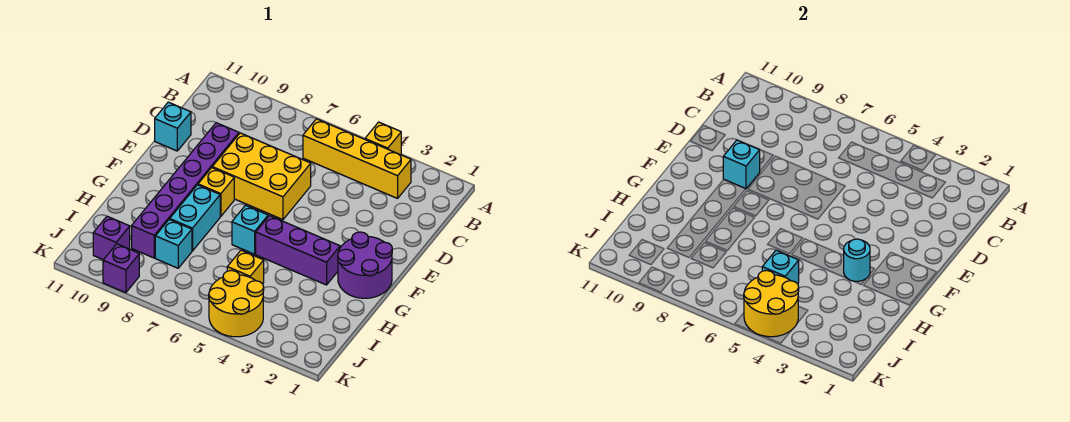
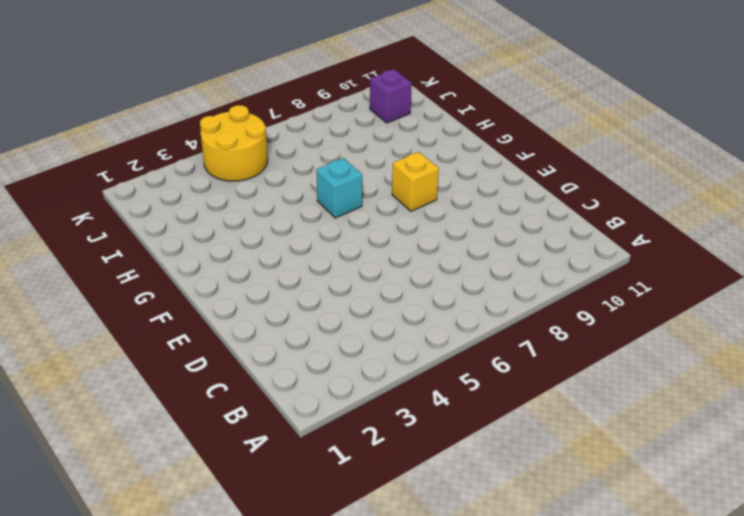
none -> yellow 1x1 brick [365,122,401,155]
none -> yellow 1x4 brick [303,119,411,198]
none -> yellow 2x3 brick [212,133,311,220]

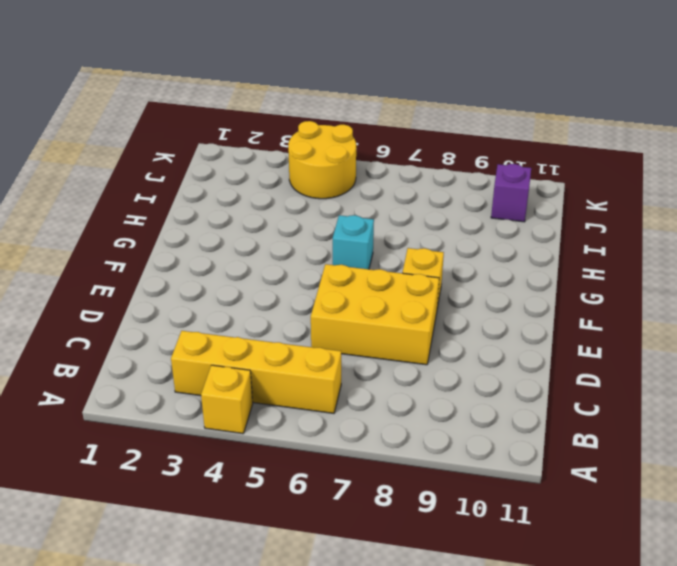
none -> purple 1x6 brick [132,123,239,258]
none -> cyan 1x1 brick [155,102,191,151]
none -> purple 2x2 round brick [338,232,392,298]

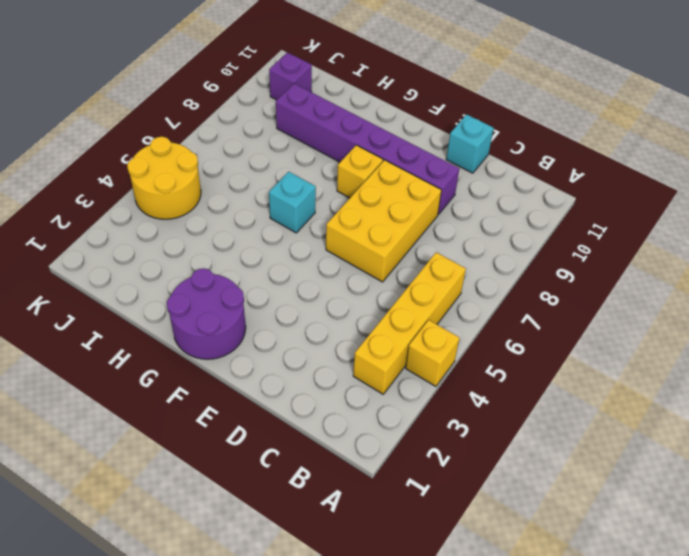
none -> purple 1x3 brick [256,216,340,285]
none -> cyan 1x2 brick [170,185,220,251]
none -> yellow 1x1 brick [227,250,264,284]

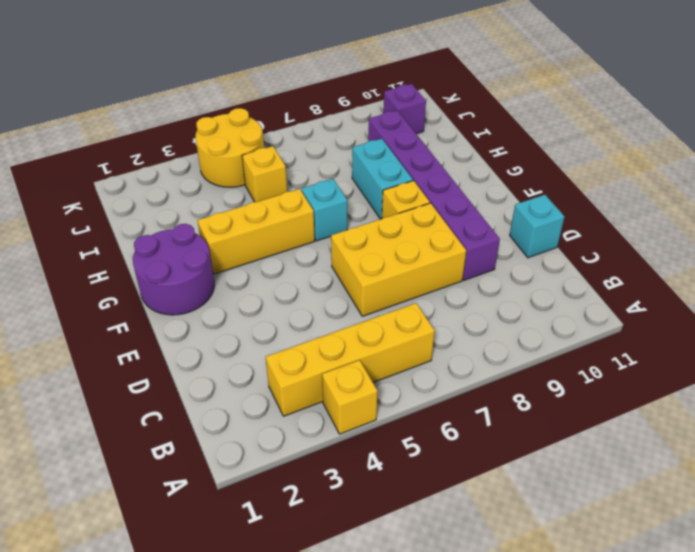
yellow 1x3 brick [197,189,315,274] -> purple 1x3 brick [256,216,340,285]
none -> cyan 1x1 brick [155,219,192,268]
none -> purple 1x1 brick [103,244,139,293]
none -> cyan 1x1 brick [723,140,760,189]

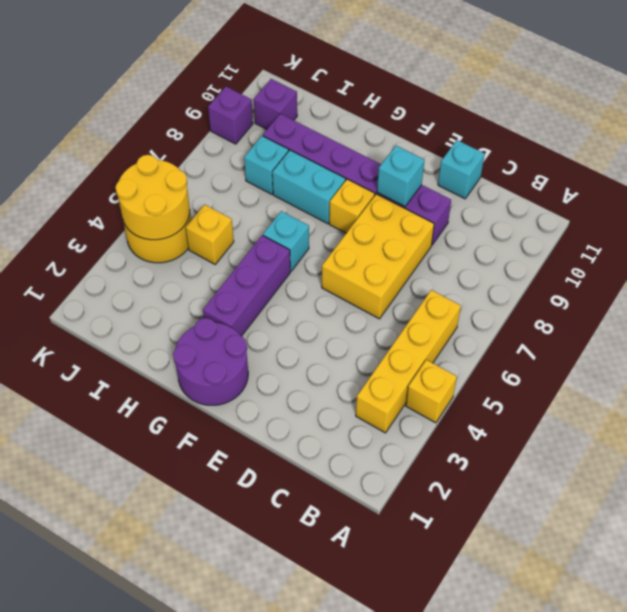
none -> cyan 1x1 round brick [844,239,870,282]
none -> cyan 1x1 brick [762,250,799,284]

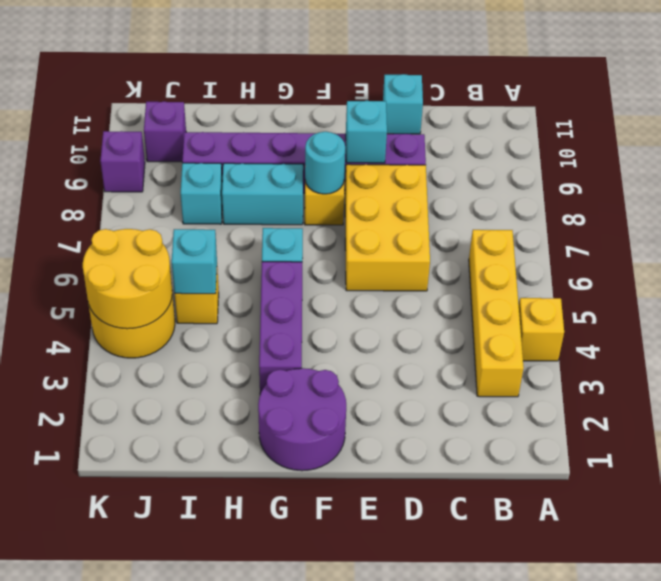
cyan 1x1 round brick [305,131,345,194] -> cyan 1x1 round brick moved to [844,239,870,282]

